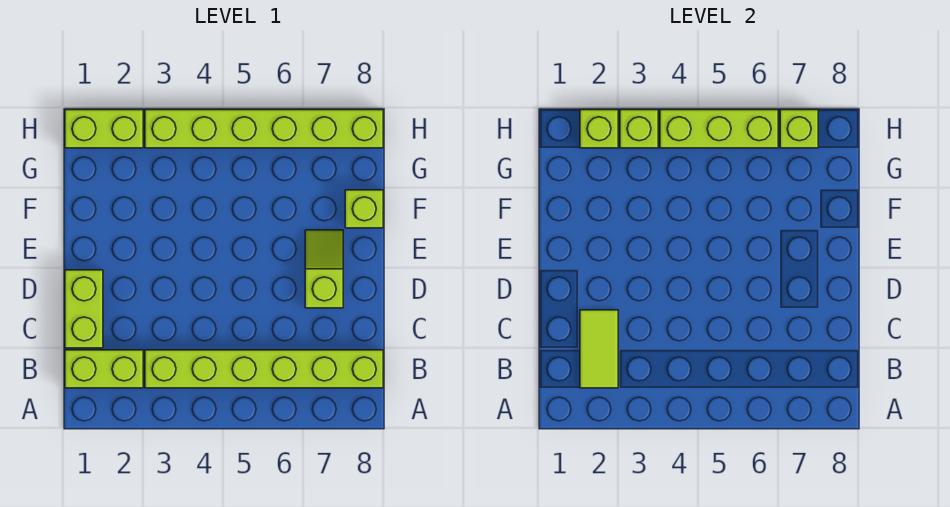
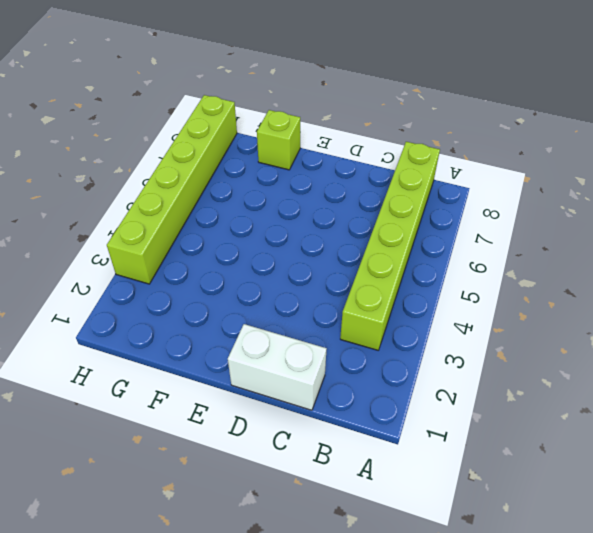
white 1x2 brick [228,324,327,410] -> lime 1x2 brick [65,270,103,348]
none -> lime 1x2 brick [65,350,143,388]
none -> lime 1x2 slope [305,230,343,308]
none -> lime 1x2 brick [65,110,143,148]

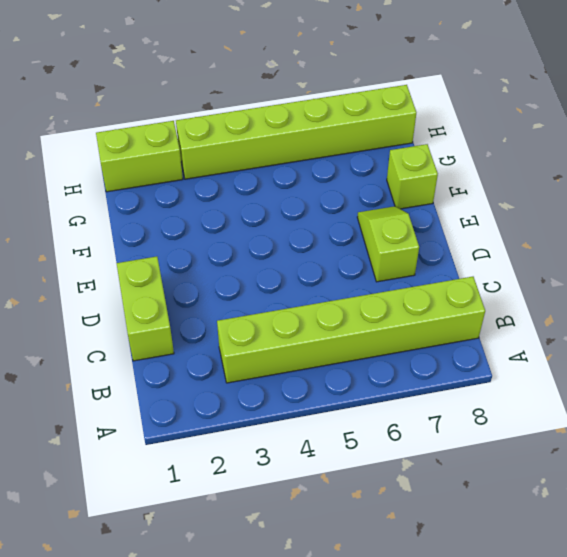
none -> lime 1x2 brick [65,350,143,388]
none -> lime 1x2 tile [580,310,618,388]
none -> lime 1x1 brick [580,110,618,148]

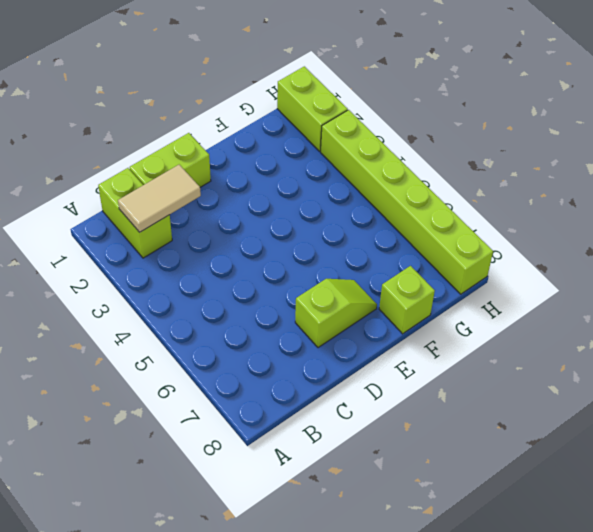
tan 1x2 tile [118,165,201,232] -> lime 1x2 tile [580,310,618,388]
none -> lime 1x6 brick [145,350,383,388]
none -> lime 1x1 brick [580,110,618,148]
none -> lime 1x1 brick [620,110,658,148]

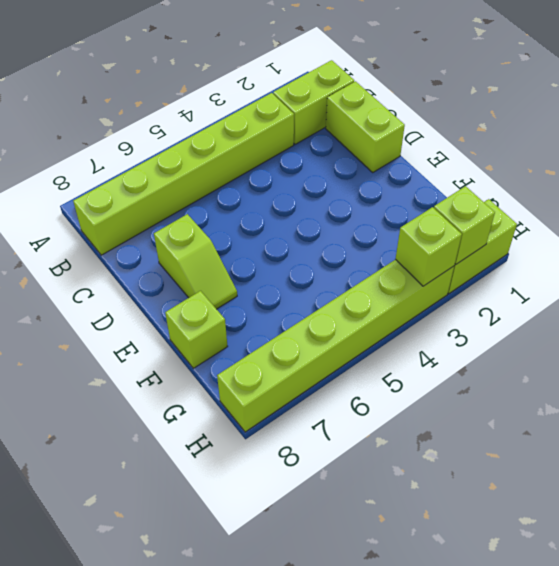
none -> lime 1x2 tile [580,310,618,388]
none -> lime 1x3 brick [660,110,778,148]
none -> lime 1x1 brick [780,110,818,148]

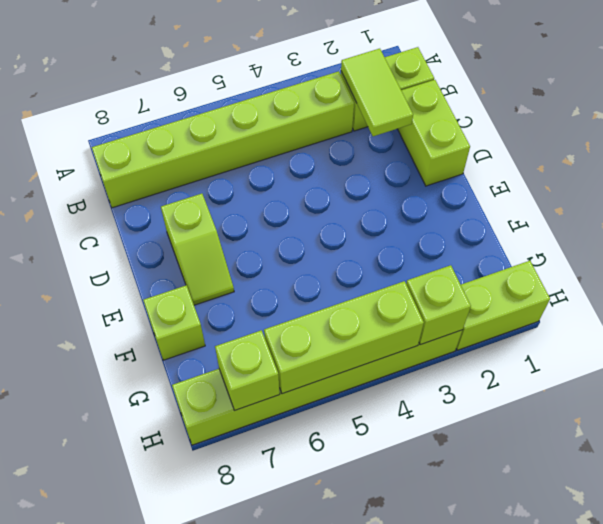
none -> lime 1x1 brick [580,110,618,148]

